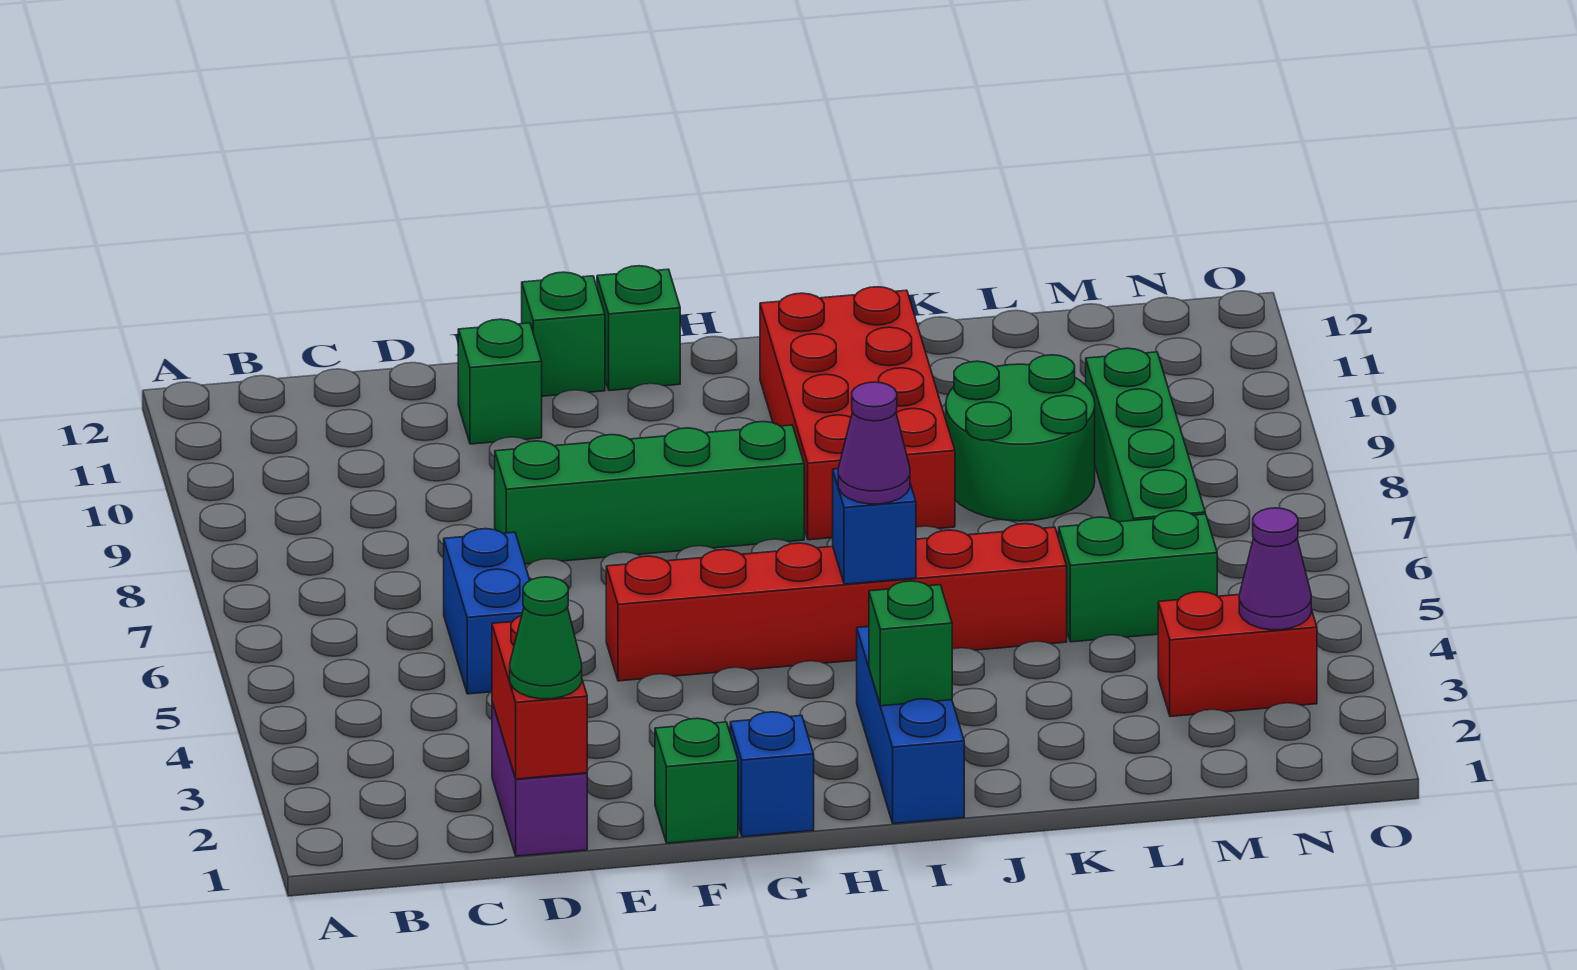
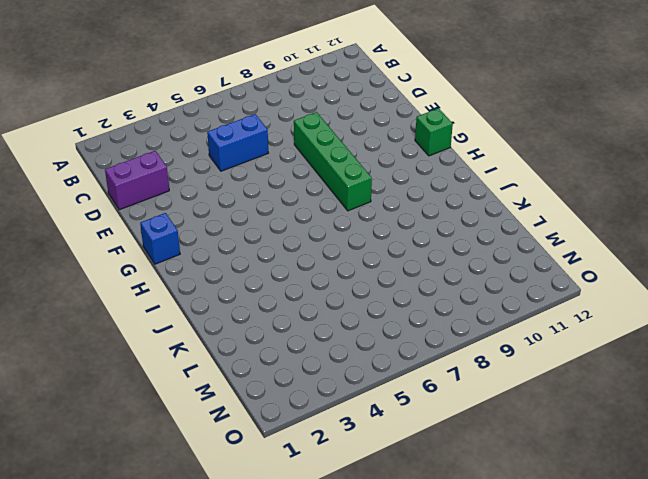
none -> green 1x1 brick [458,319,542,444]
none -> green 1x1 brick [655,718,738,843]
none -> red 1x6 brick [606,524,1067,681]

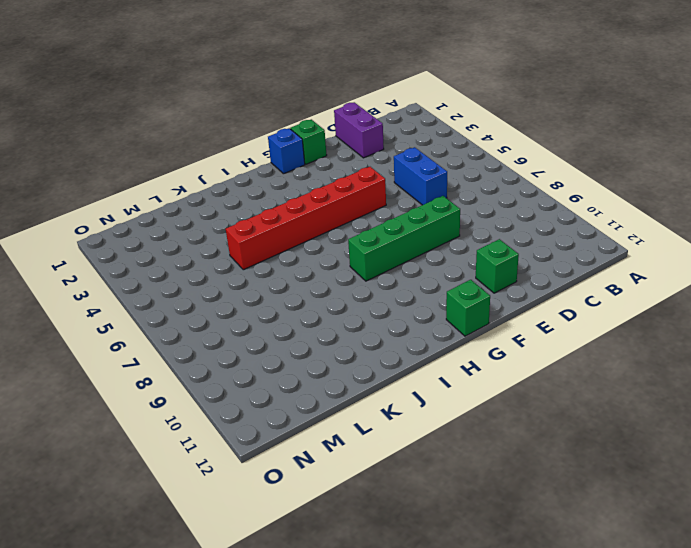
none -> green 1x1 brick [522,272,605,396]
none -> blue 1x3 brick [857,627,964,824]
none -> red 2x4 brick [760,287,955,540]

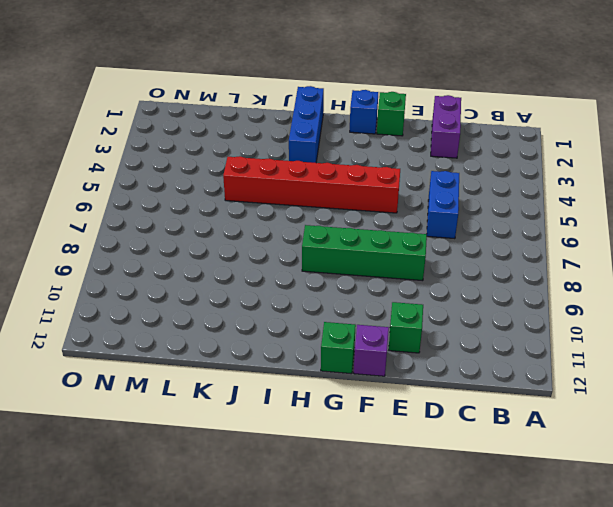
purple 1x1 brick [354,325,389,376] -> green 1x1 brick [522,272,605,396]
none -> red 2x4 brick [760,287,955,540]
none -> green 2x2 round brick [946,355,1095,521]
none -> green 1x2 brick [1059,511,1217,642]

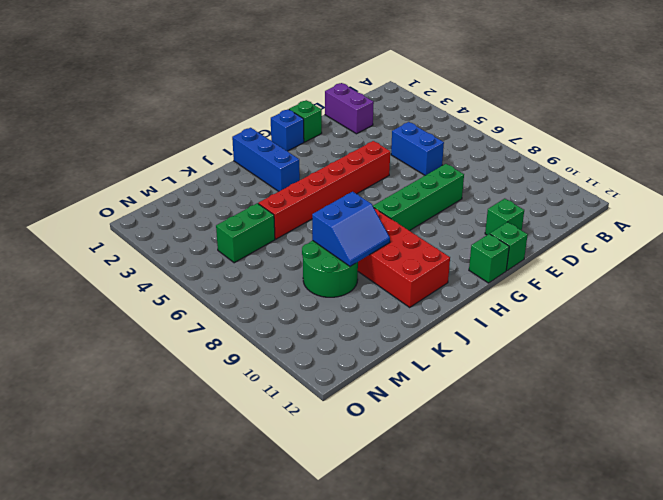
blue 2x2 slope [312,192,390,266] -> none
none -> red 1x2 brick [1158,592,1317,716]
none -> green 1x4 brick [1086,348,1205,522]
none -> red 1x2 brick [492,616,587,779]

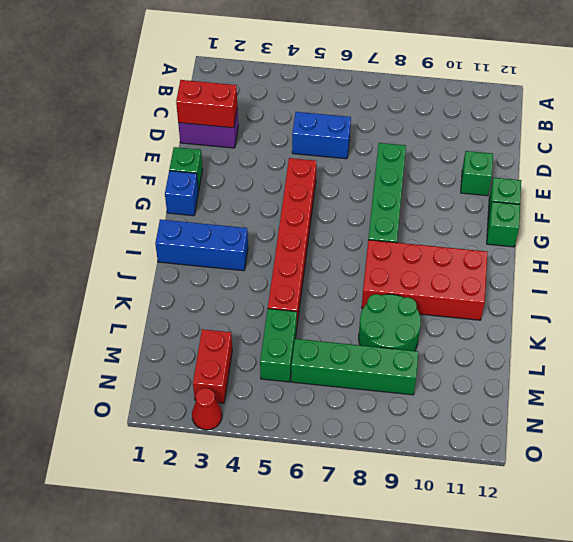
red 1x1 cone [192,388,222,430] -> none
none -> green 1x1 brick [869,581,952,706]
none -> blue 1x1 brick [833,469,916,584]
none -> purple 1x1 cone [1239,508,1311,630]

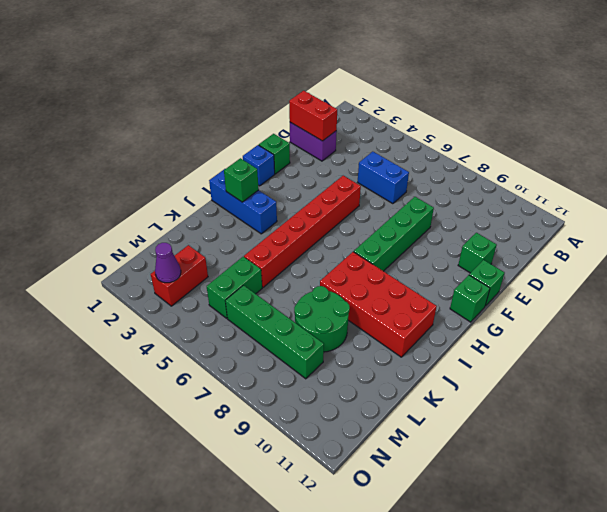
none -> blue 1x1 brick [833,469,916,584]
none -> green 1x1 cone [510,577,582,699]
none -> purple 1x1 cone [838,382,910,504]

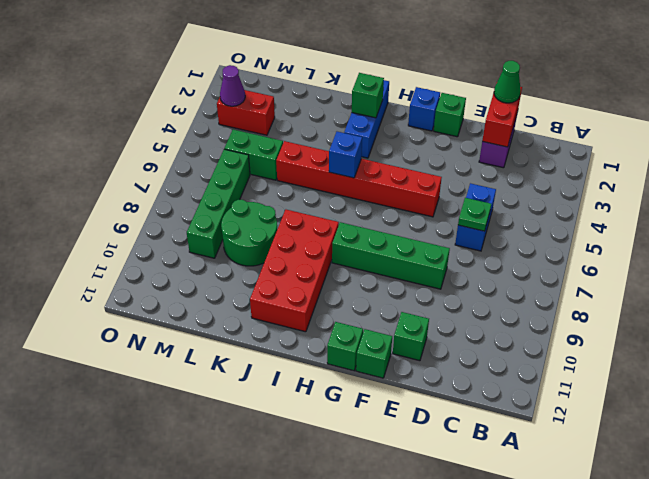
green 1x1 plate [458,198,491,231] -> none
none -> purple 1x1 cone [838,382,910,504]

